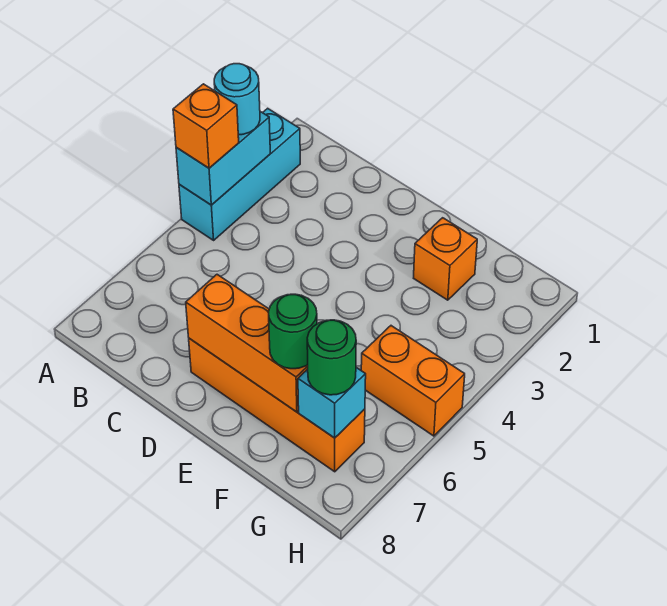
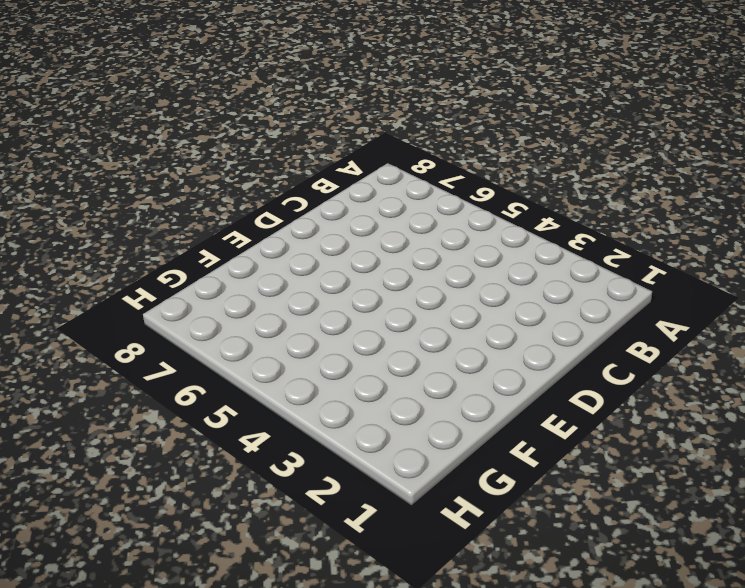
none -> cyan 1x3 brick [179,108,300,240]
none -> orange 1x4 brick [189,338,365,472]

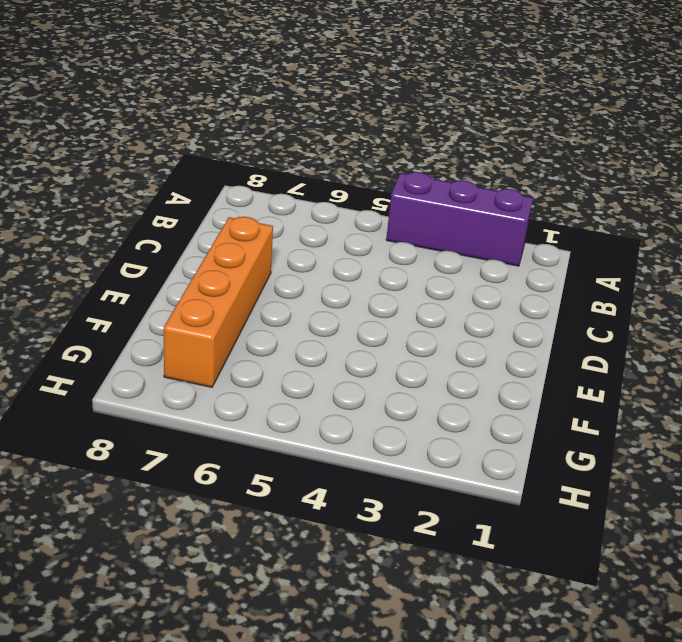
purple 1x3 brick [386,172,533,266] -> cyan 1x3 brick [179,108,300,240]
none -> orange 1x1 brick [414,218,477,300]
none -> orange 1x2 brick [361,326,465,436]

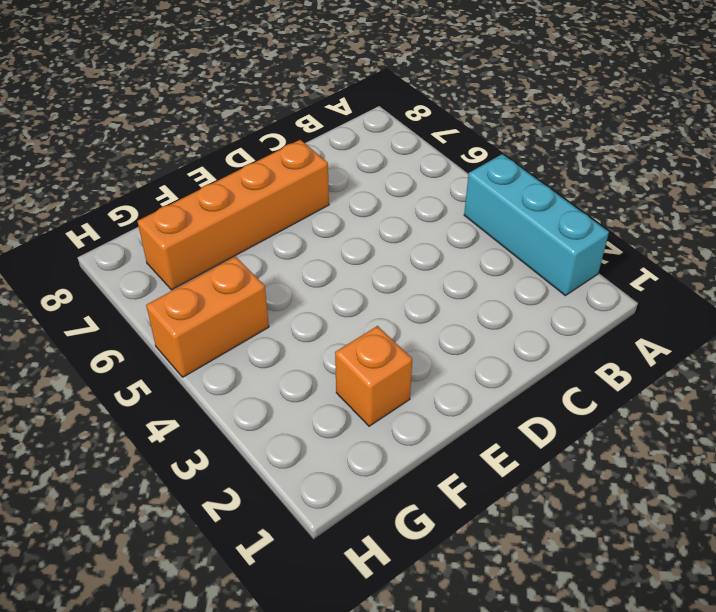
none -> cyan 1x2 brick [176,112,270,205]
none -> orange 1x3 brick [186,275,308,412]

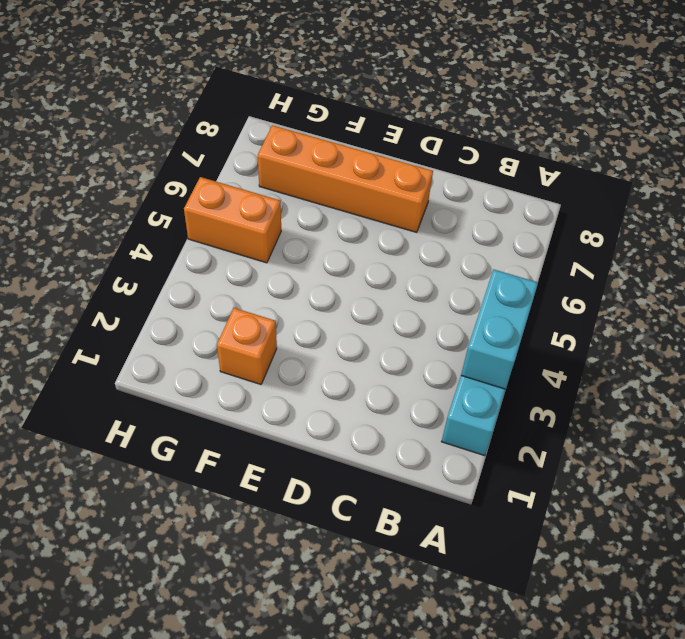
none -> orange 1x3 brick [186,275,308,412]
none -> cyan 1x1 brick [298,368,366,438]

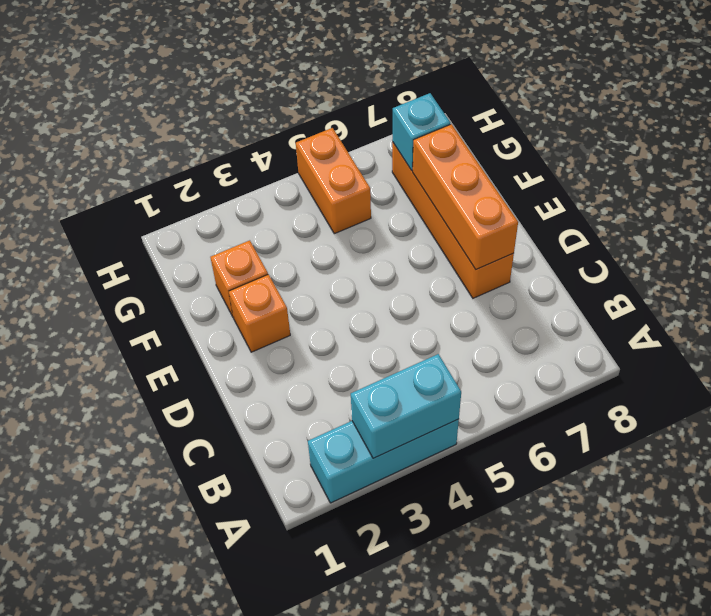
orange 1x1 brick [229,274,290,352] -> orange 1x1 brick moved to [173,84,239,168]
none -> cyan 1x1 round brick [214,64,260,135]
none -> green 1x1 round brick [269,294,317,369]

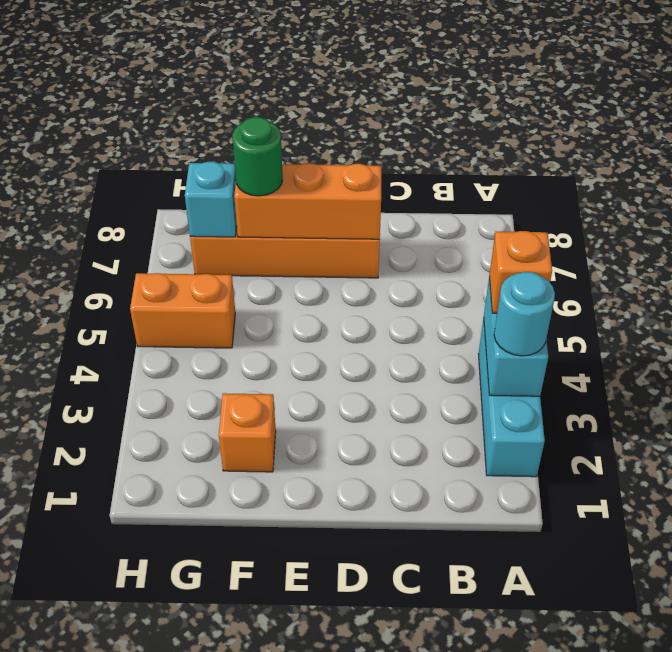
none -> green 1x1 round brick [307,320,356,395]

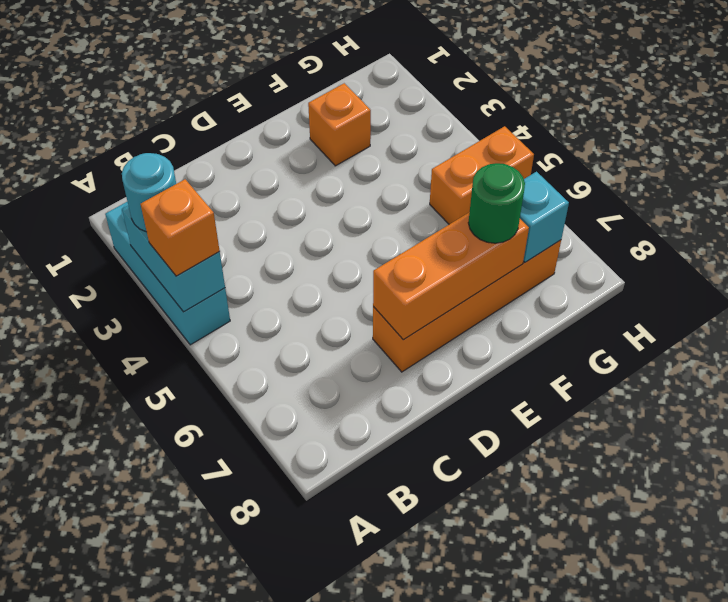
none -> green 1x1 round brick [307,320,356,395]

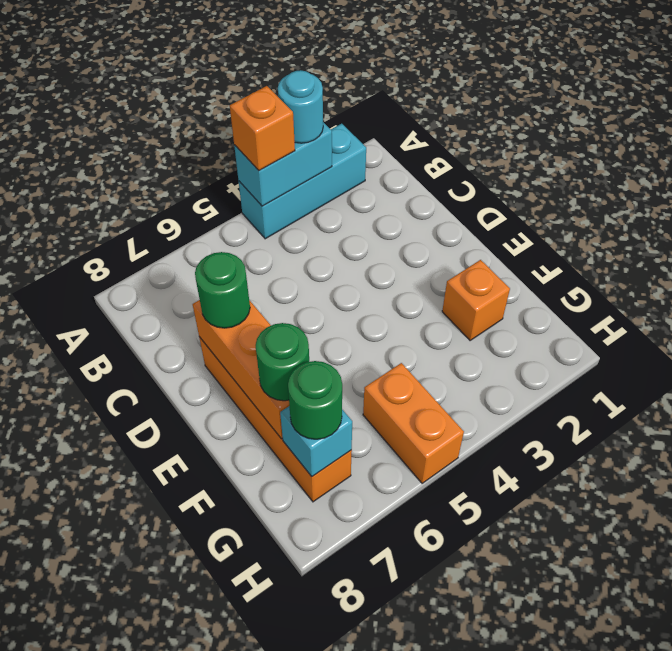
green 1x1 round brick [195,252,250,328] -> none

